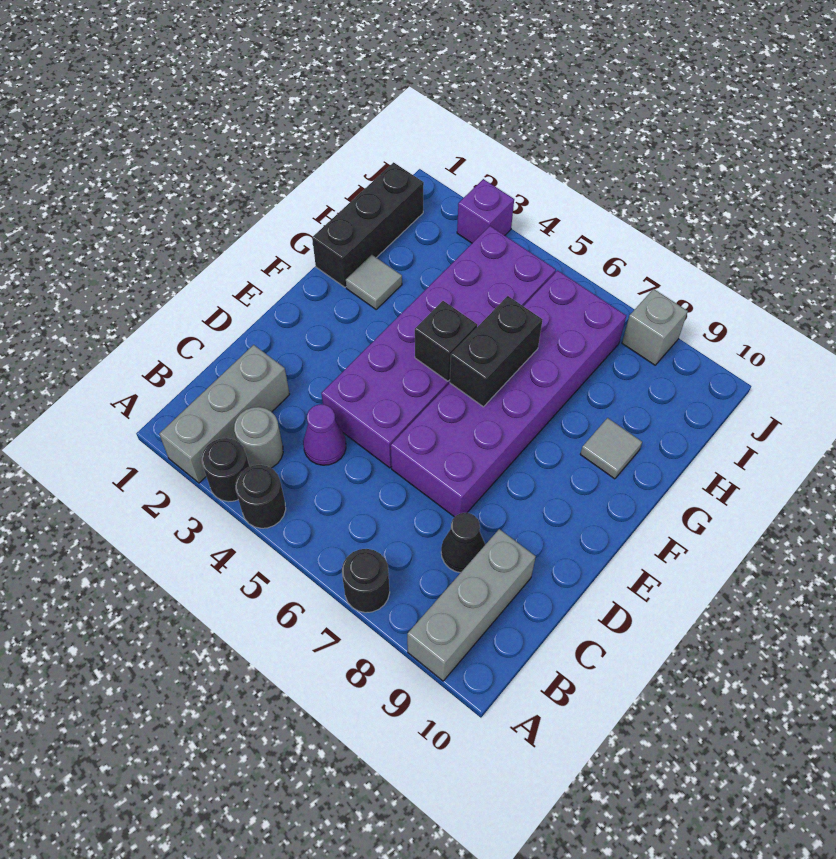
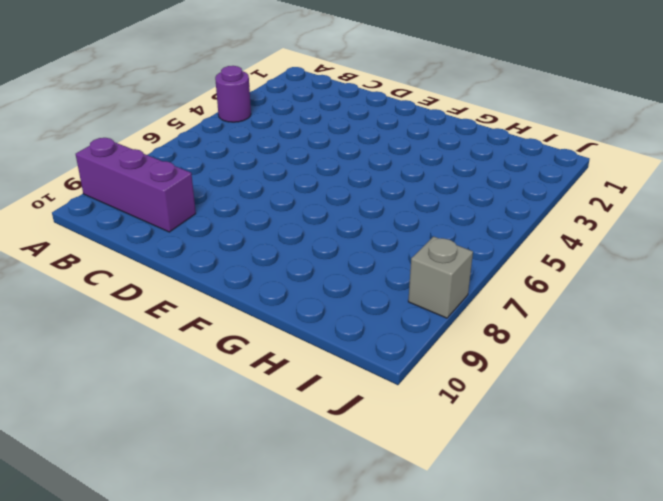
purple 1x1 round brick [215,66,251,122] -> black 1x1 round brick [235,465,286,528]
purple 1x3 brick [76,138,196,232] -> grey 1x3 brick [407,529,536,681]
none -> grey 1x3 brick [159,345,290,483]
none -> black 1x1 round brick [202,438,249,502]
none -> black 1x1 round brick [342,549,390,613]

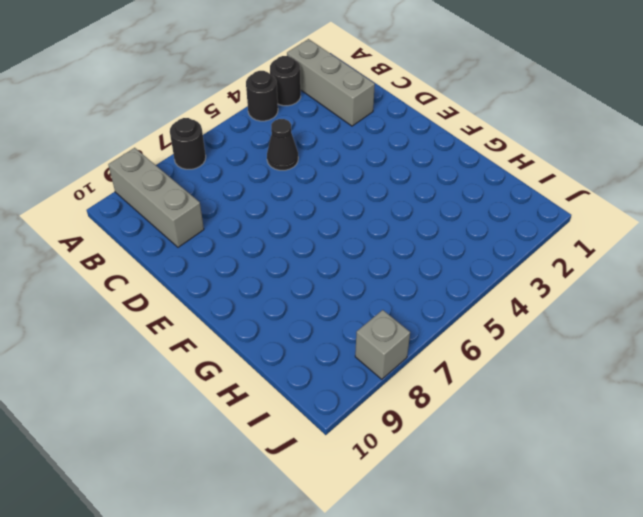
black 1x1 cone [267,119,298,170] -> black 1x1 cone moved to [441,513,485,573]
none -> grey 1x1 round brick [234,407,283,468]
none -> purple 1x1 cone [303,404,346,465]
none -> purple 2x6 brick [321,226,556,468]

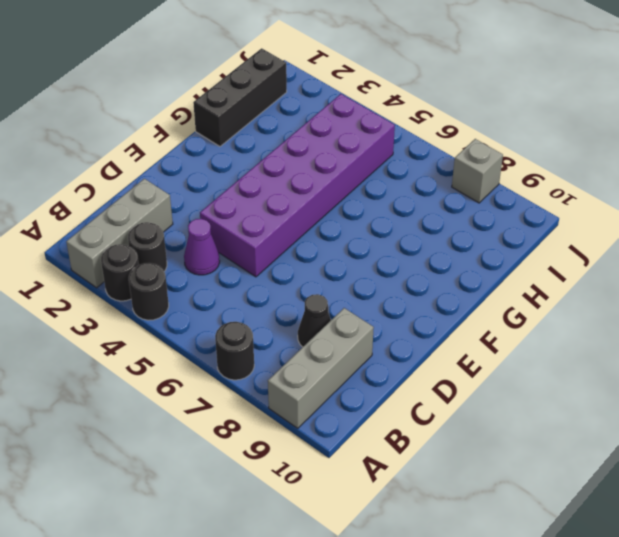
black 1x1 round brick [128,222,167,271] -> grey 1x1 round brick [234,407,283,468]
none -> purple 2x6 brick [391,270,626,517]
none -> grey 1x1 tile [346,255,402,309]
none -> grey 1x1 tile [580,418,642,479]

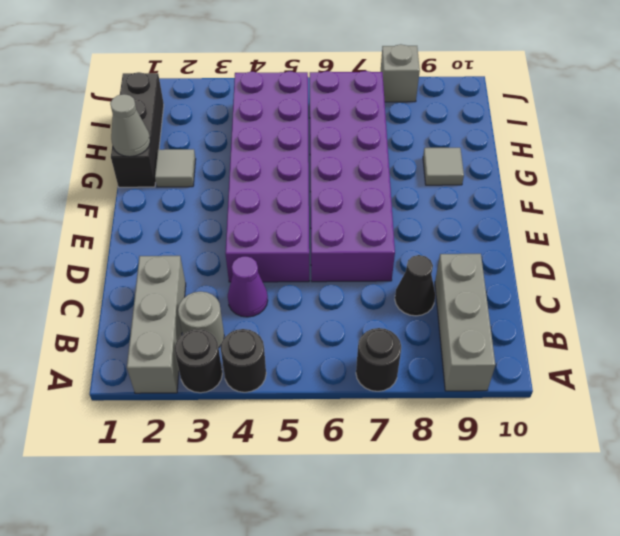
grey 1x1 cone [110,94,150,157] -> none
none -> purple 1x1 brick [457,179,514,243]
none -> black 1x1 brick [415,301,477,381]
none -> black 1x2 brick [450,296,542,407]

